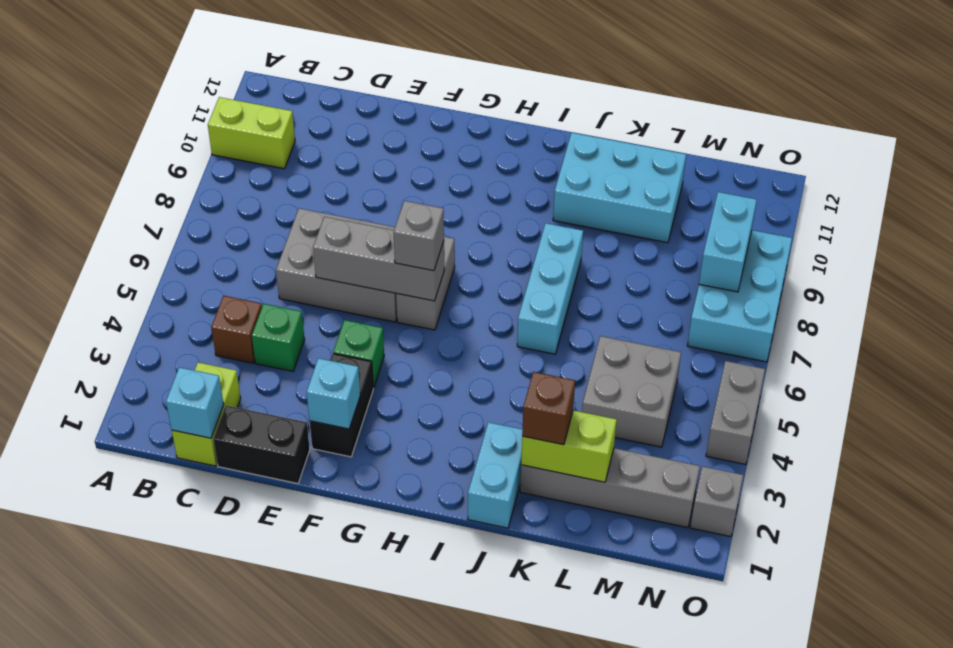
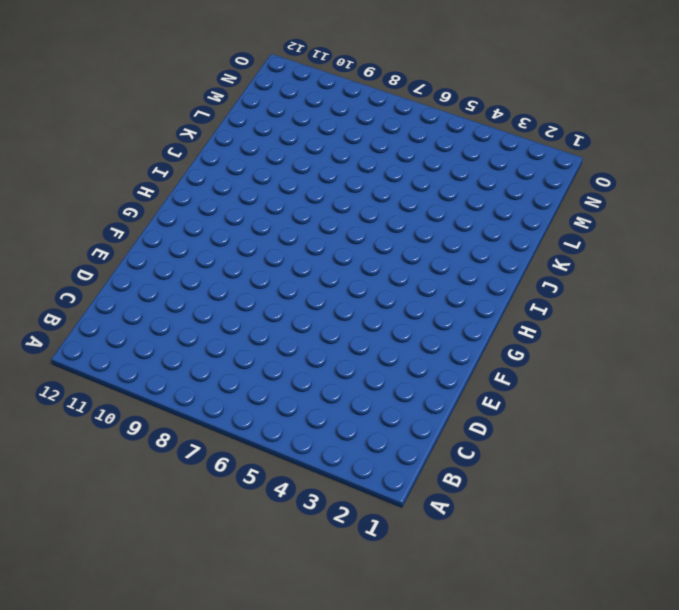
none -> lime 1x2 brick [208,97,295,169]
none -> lime 1x2 brick [172,362,241,466]
none -> brown 1x1 brick [211,296,262,363]

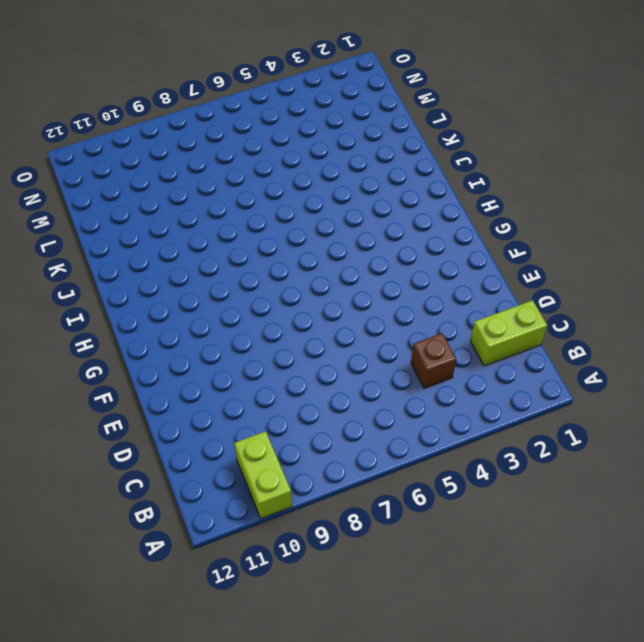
none -> black 1x2 brick [213,406,310,484]
none -> green 1x1 brick [252,304,305,371]
none -> grey 2x3 brick [276,208,397,322]

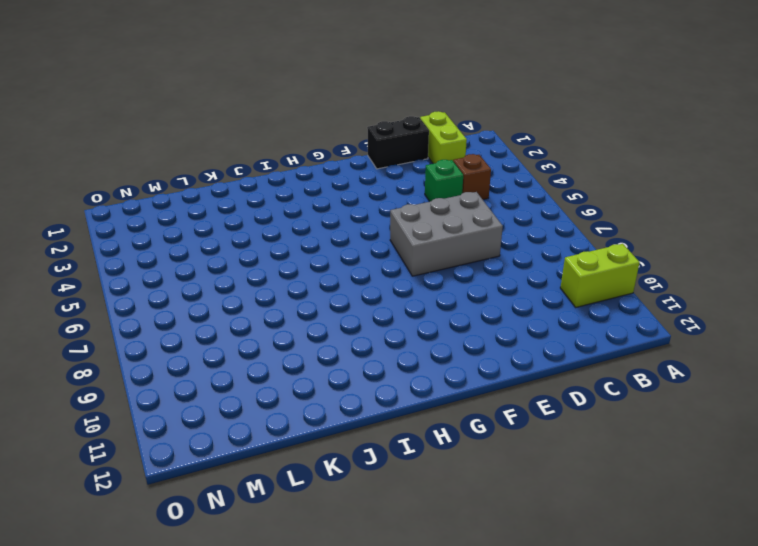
none -> black 1x2 brick [310,354,373,457]
none -> green 1x1 brick [333,320,384,388]
none -> grey 1x2 brick [396,237,455,330]

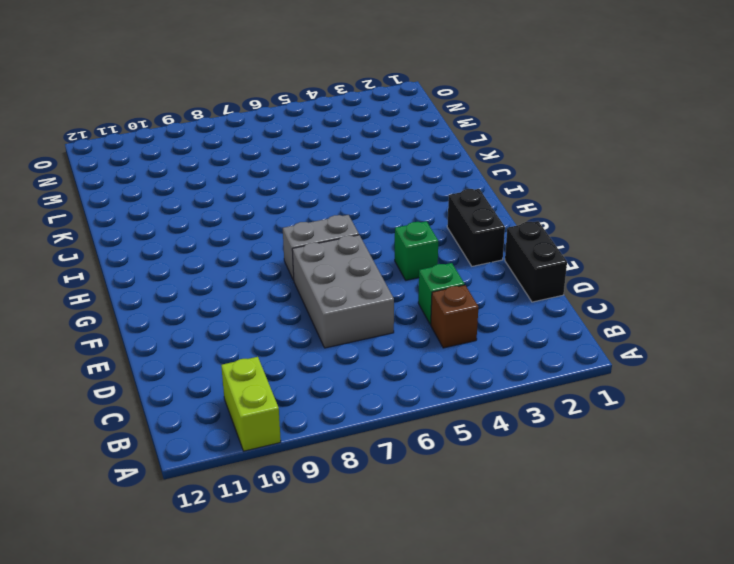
black 1x2 brick [447,189,505,266] -> black 1x2 brick turned to [310,354,373,457]
none -> lime 1x2 brick [172,362,241,466]
none -> cyan 1x2 brick [468,422,523,528]
none -> cyan 1x3 brick [517,223,583,354]

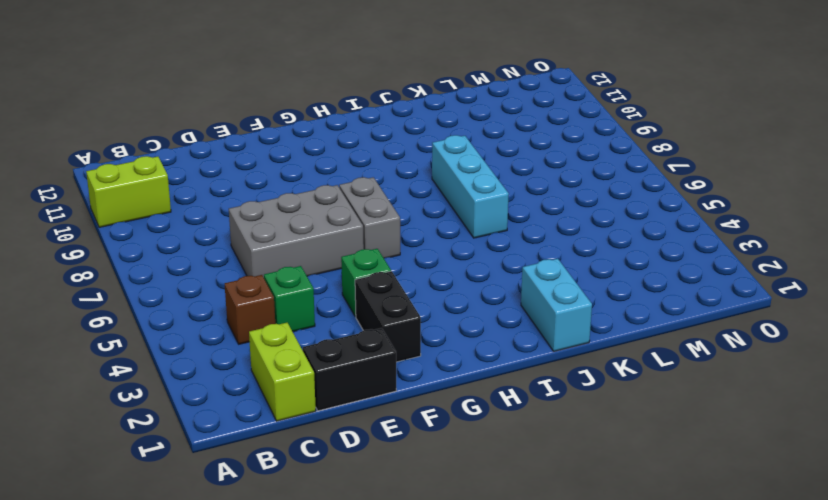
none -> cyan 2x3 brick [553,133,686,243]
none -> grey 1x4 brick [520,448,700,528]
none -> grey 2x2 brick [582,336,681,447]

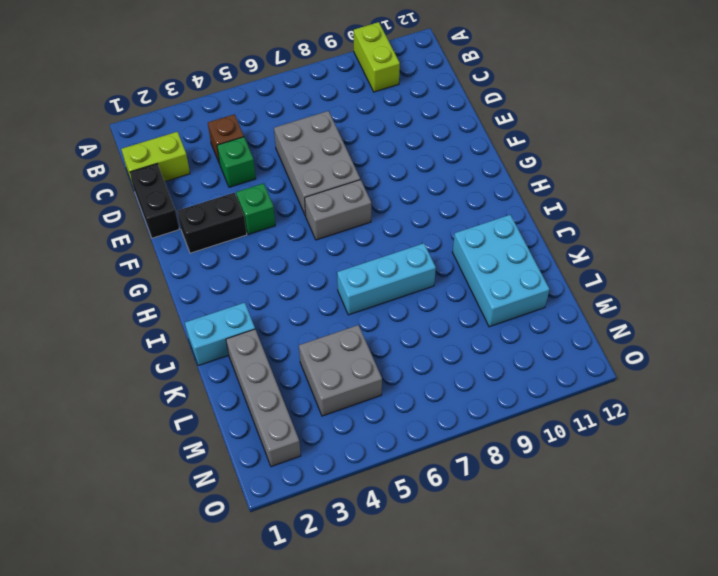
none -> cyan 2x3 brick [687,230,792,362]
none -> grey 1x1 brick [690,466,743,537]
none -> grey 1x2 brick [706,361,765,465]

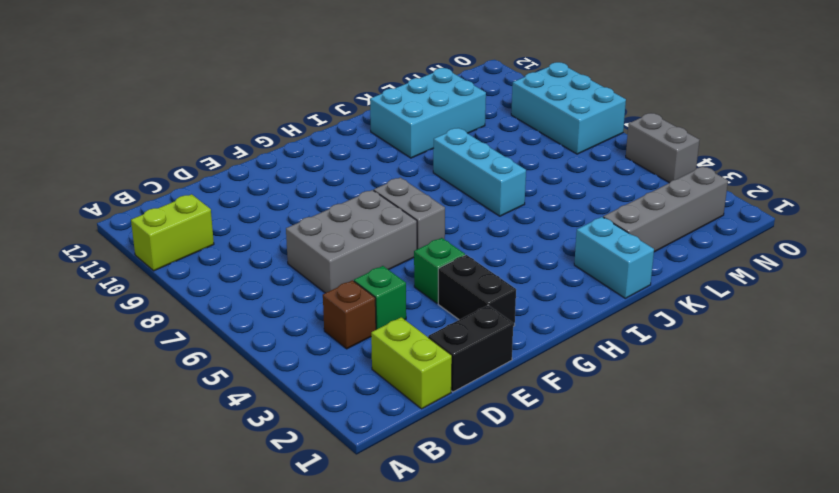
none -> grey 2x2 brick [582,336,681,447]
none -> grey 1x1 brick [690,466,743,537]
none -> cyan 1x1 brick [166,367,224,438]

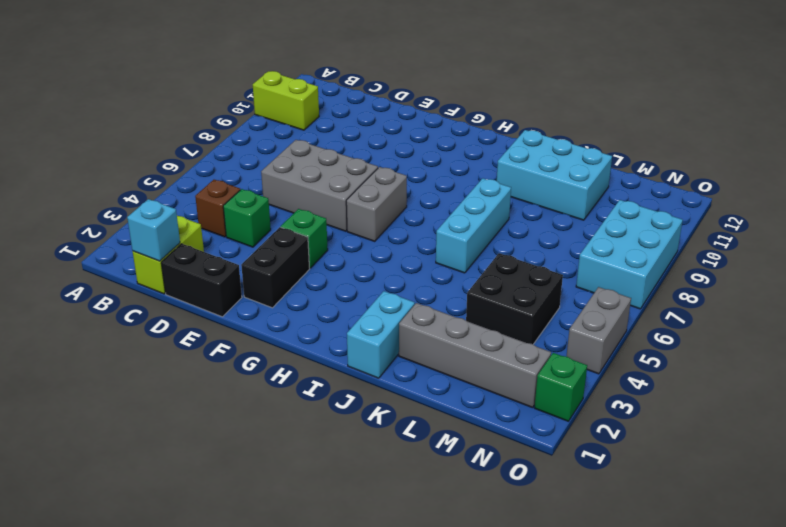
black 2x2 brick [466,253,563,344] -> grey 2x2 brick [582,336,681,447]
green 1x1 brick [535,353,587,421] -> grey 1x1 brick [690,466,743,537]
none -> grey 1x3 brick [313,217,444,301]
none -> cyan 1x1 brick [307,358,360,429]
none -> lime 1x2 brick [521,410,617,482]

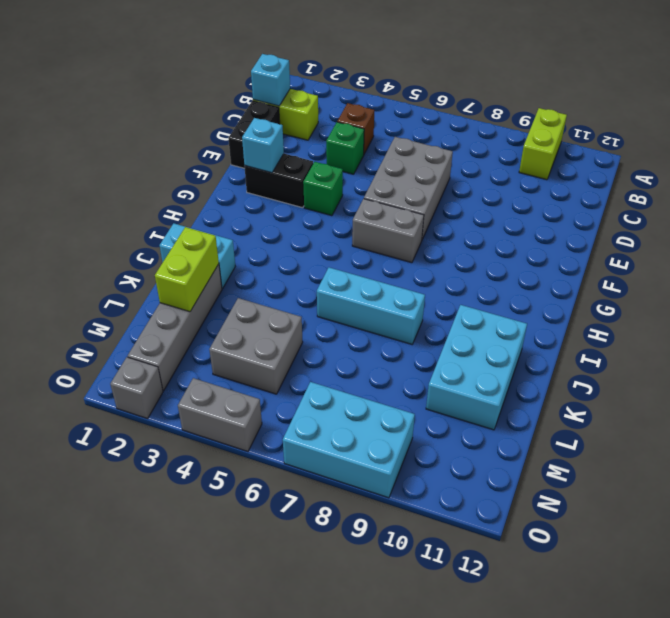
none -> grey 1x3 brick [313,217,444,301]
none -> cyan 1x2 brick [699,192,757,292]
none -> grey 1x1 brick [394,201,444,271]

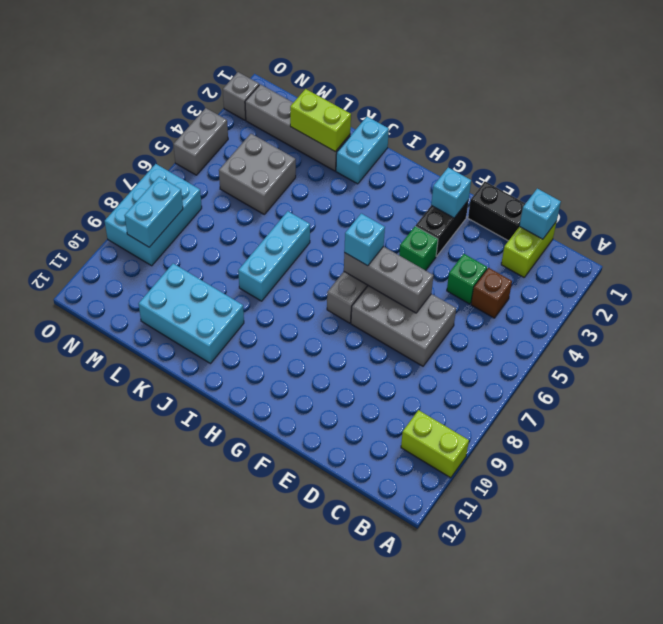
cyan 1x1 brick [344,213,385,266] -> grey 1x1 brick [394,201,444,271]
none -> brown 1x1 brick [522,372,575,445]

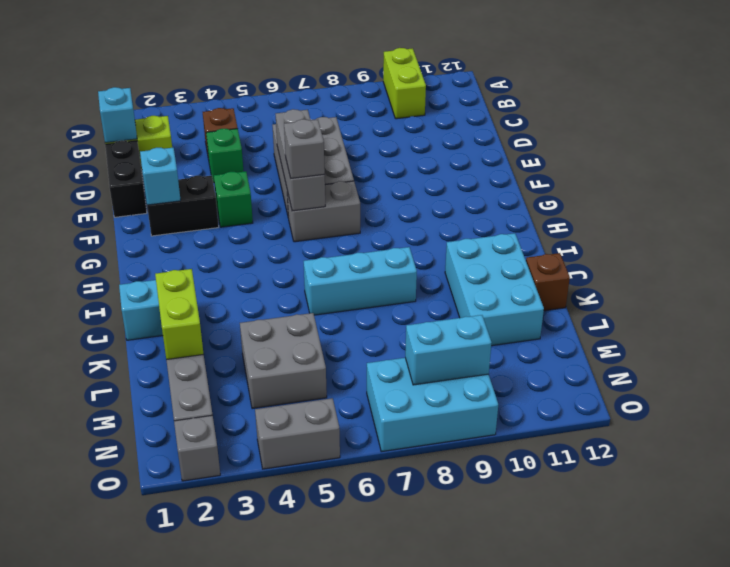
brown 1x1 brick [526,253,570,311] -> brown 1x1 brick moved to [522,372,575,445]

